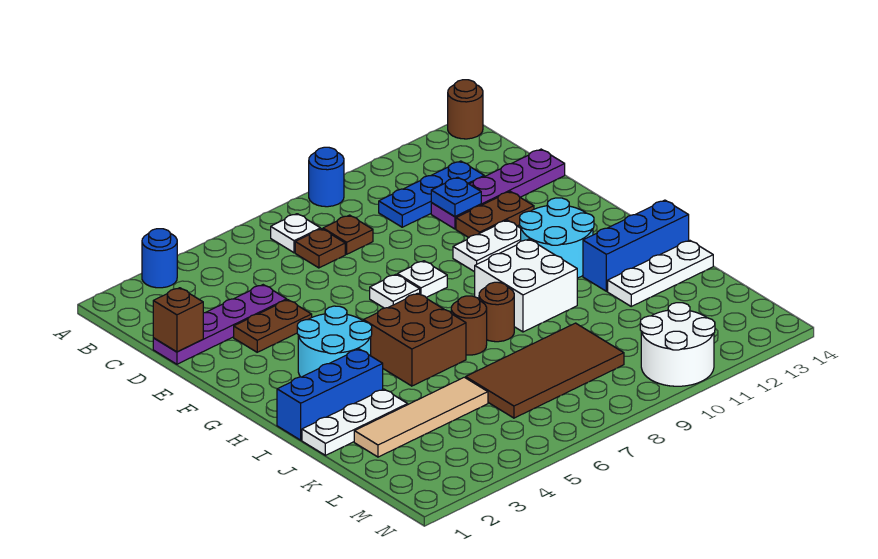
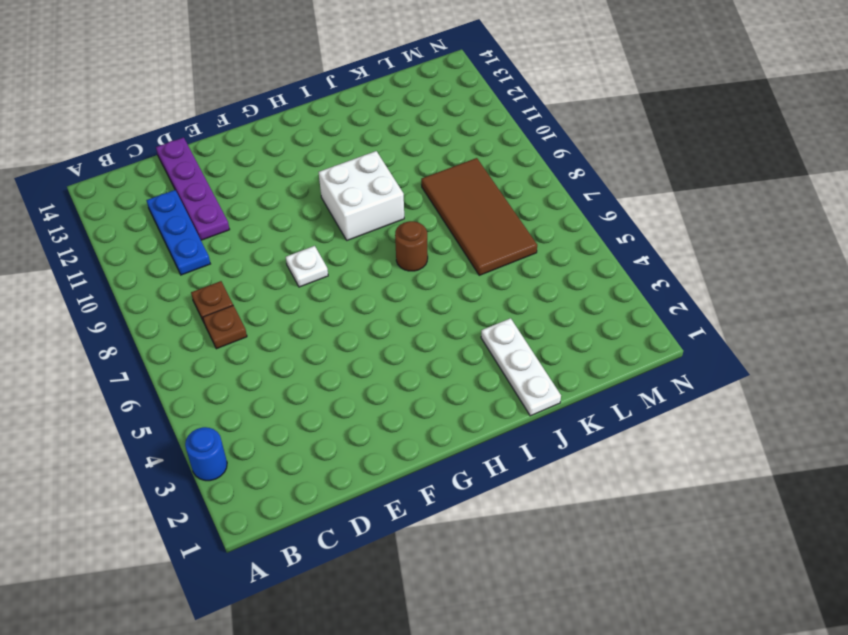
none -> blue 1x1 round brick [309,147,344,207]
none -> brown 1x1 round brick [448,80,483,139]
none -> white 1x1 plate [271,214,321,253]

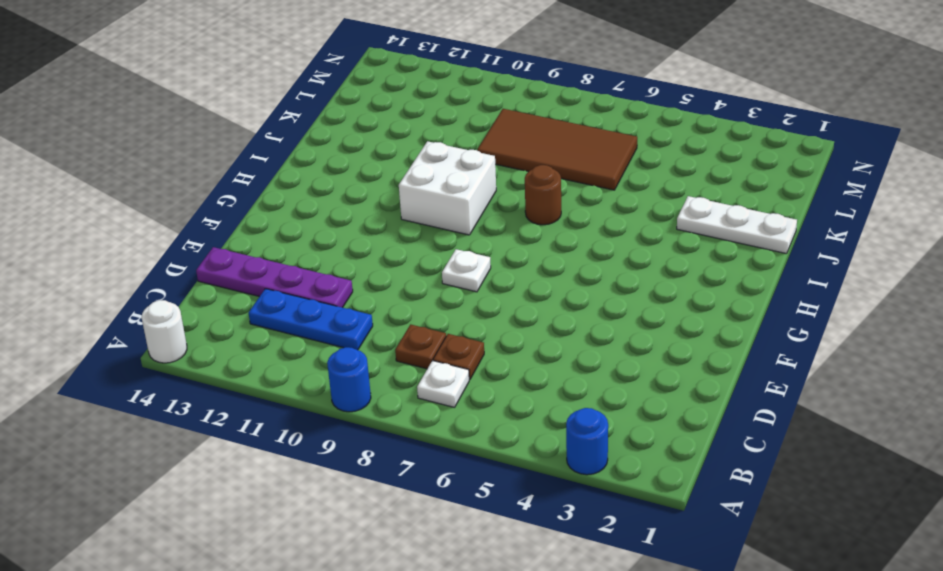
white 1x1 round brick [142,300,187,363] -> brown 1x1 round brick [448,80,483,139]
none -> purple 1x4 plate [153,285,287,364]
none -> brown 1x2 plate [234,300,312,352]
none -> brown 1x2 plate [456,191,534,238]

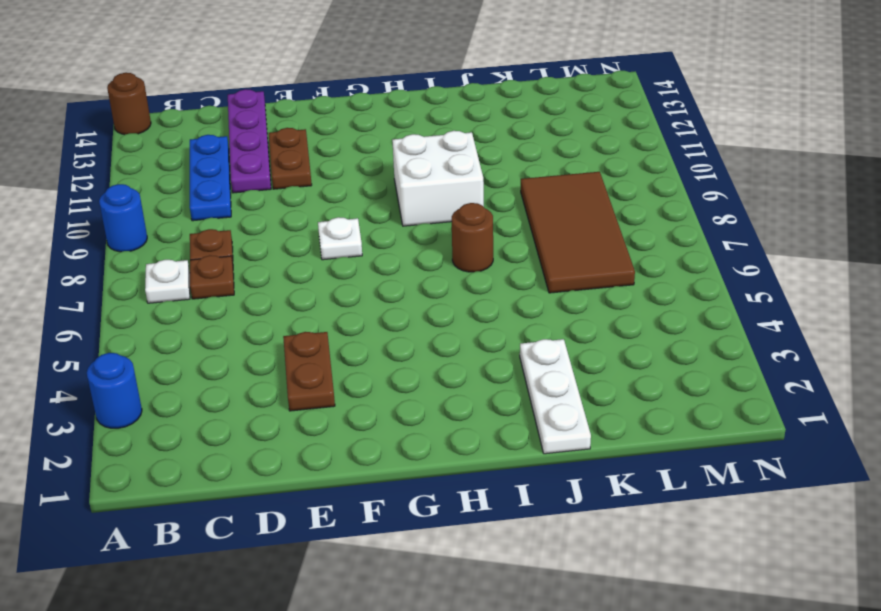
none -> purple 1x4 plate [153,285,287,364]
none -> white 1x1 plate [370,274,420,308]
none -> white 1x2 plate [453,220,521,272]

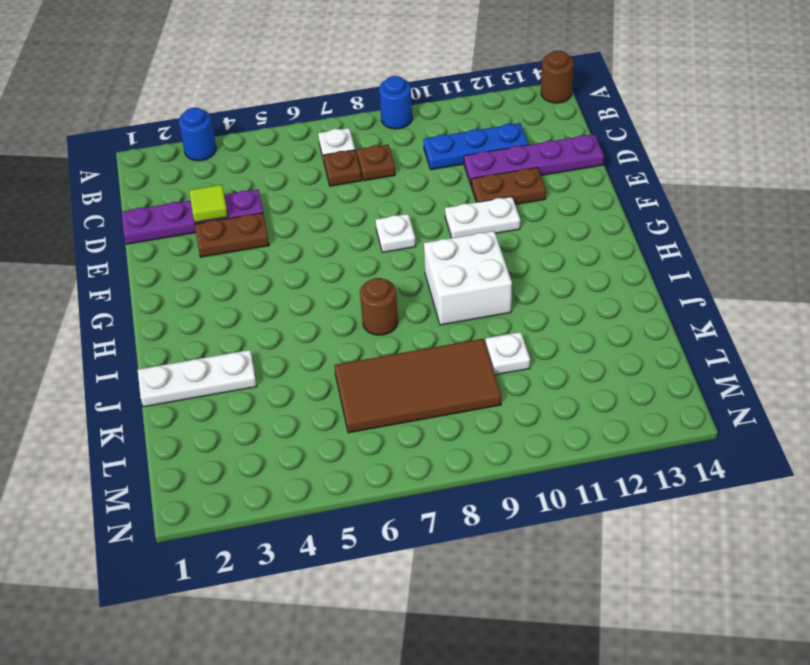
lime 1x1 tile [189,185,228,223] -> none
white 1x1 plate [486,332,530,375] -> white 1x1 plate moved to [370,274,420,308]
none -> cyan 2x2 round brick [297,306,372,377]
none -> cyan 2x2 round brick [520,198,594,278]
none -> brown 2x2 brick [364,293,466,386]

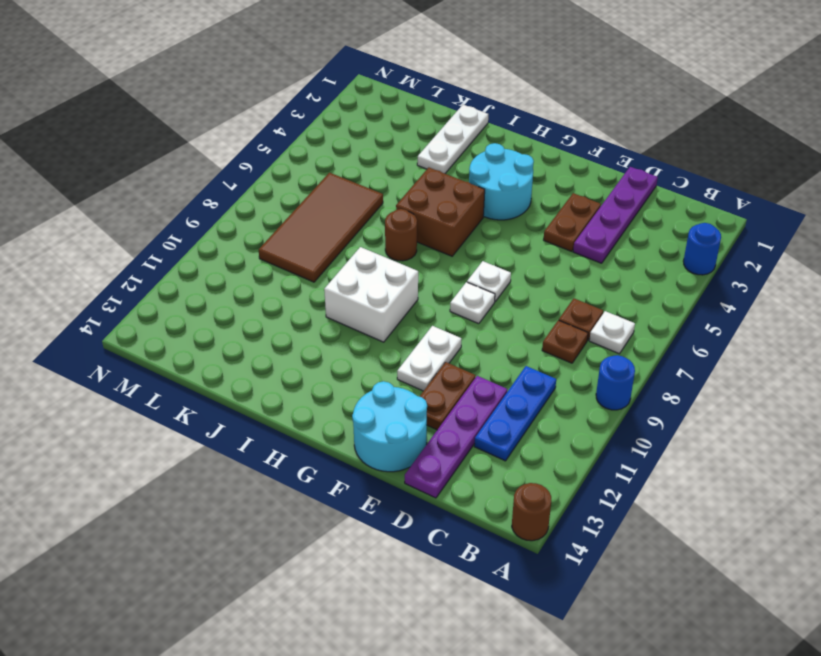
cyan 2x2 round brick [352,381,427,472] -> cyan 2x2 round brick moved to [520,198,594,278]
none -> blue 1x3 brick [277,349,383,440]
none -> brown 1x1 round brick [479,282,514,342]
none -> blue 1x3 brick [583,200,689,291]

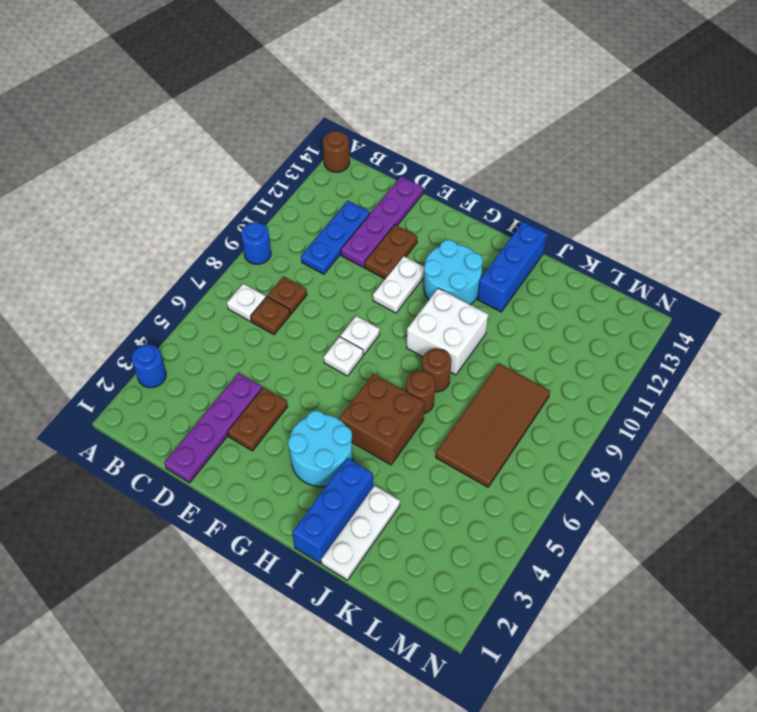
none -> white 1x3 plate [608,240,713,306]
none -> tan 1x4 tile [354,377,488,457]
none -> white 2x2 round brick [640,303,715,386]

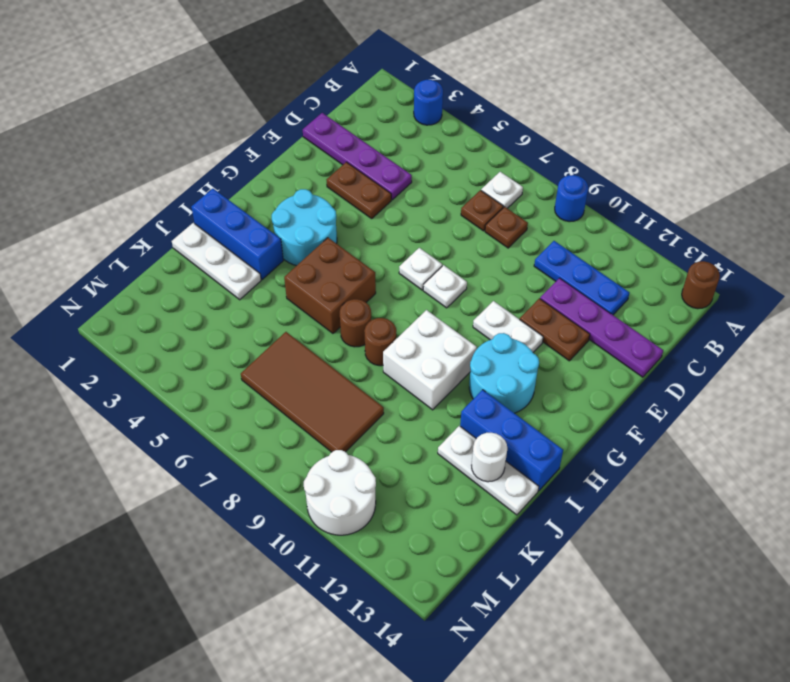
white 1x1 round brick [472,433,507,482] -> none
none -> tan 1x4 tile [354,377,488,457]
none -> brown 1x1 brick [153,288,203,352]
none -> blue 1x1 plate [431,177,481,217]

